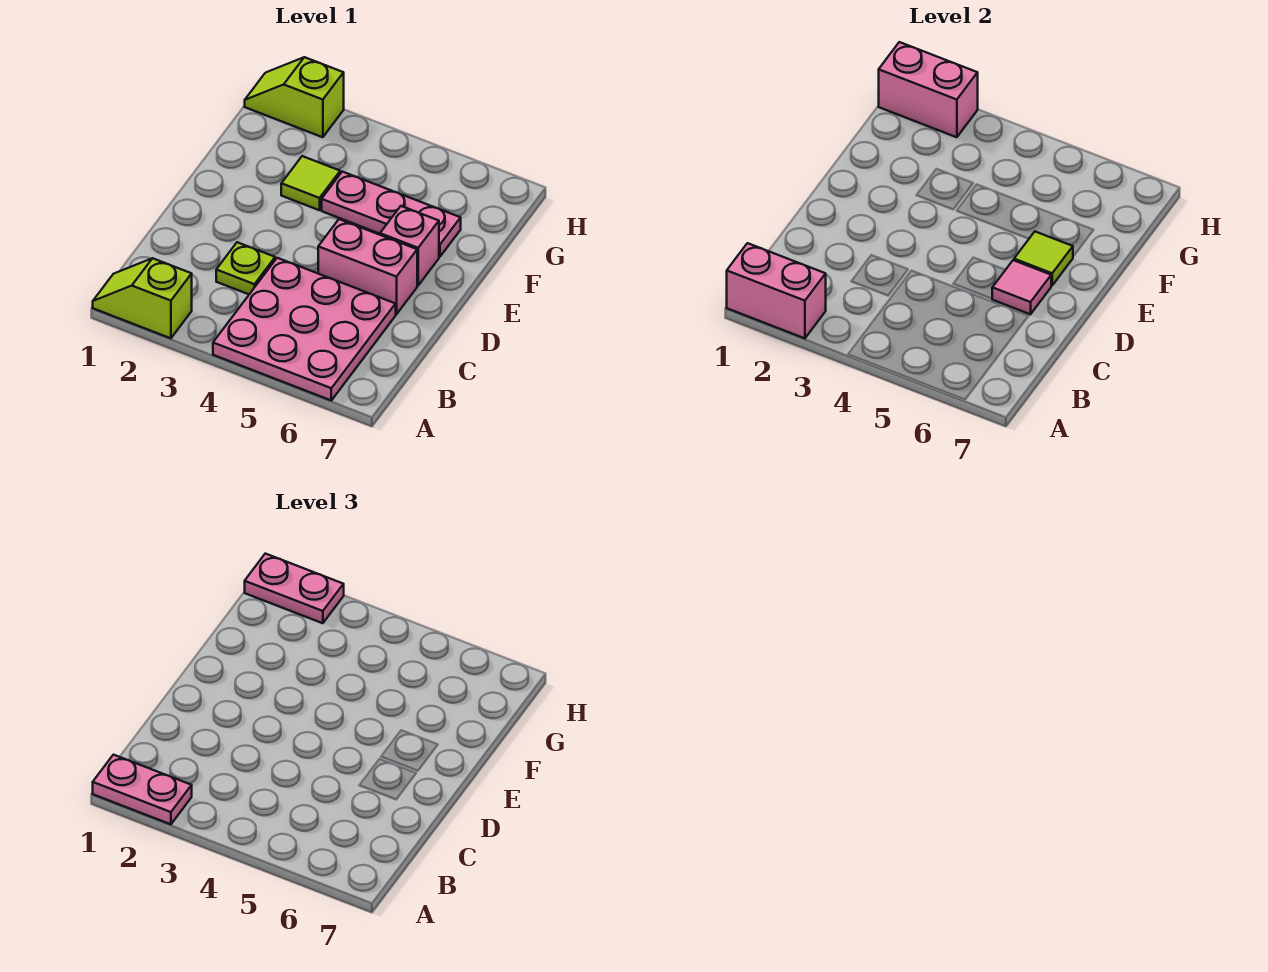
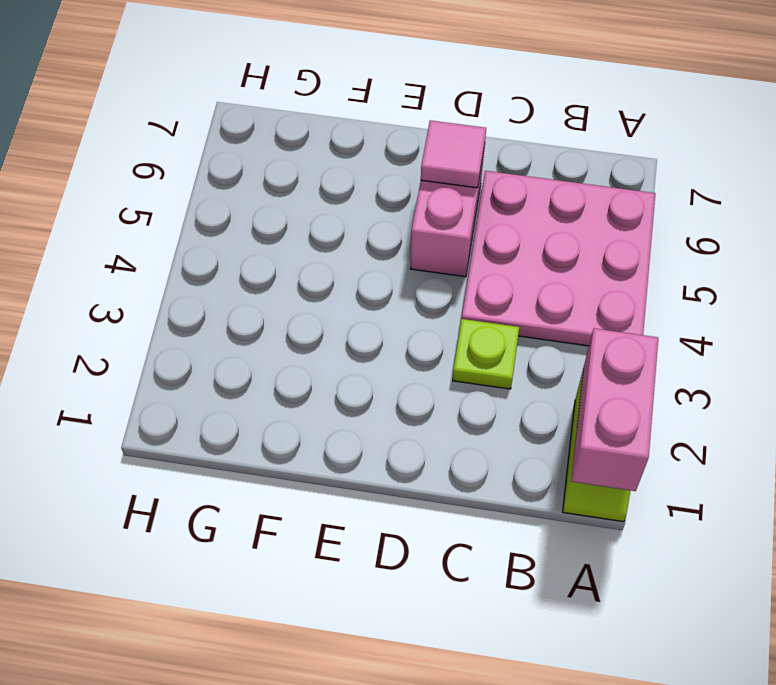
none -> pink 1x1 brick [380,206,439,286]
none -> lime 1x1 tile [281,156,340,210]
none -> pink 1x3 plate [322,172,461,257]

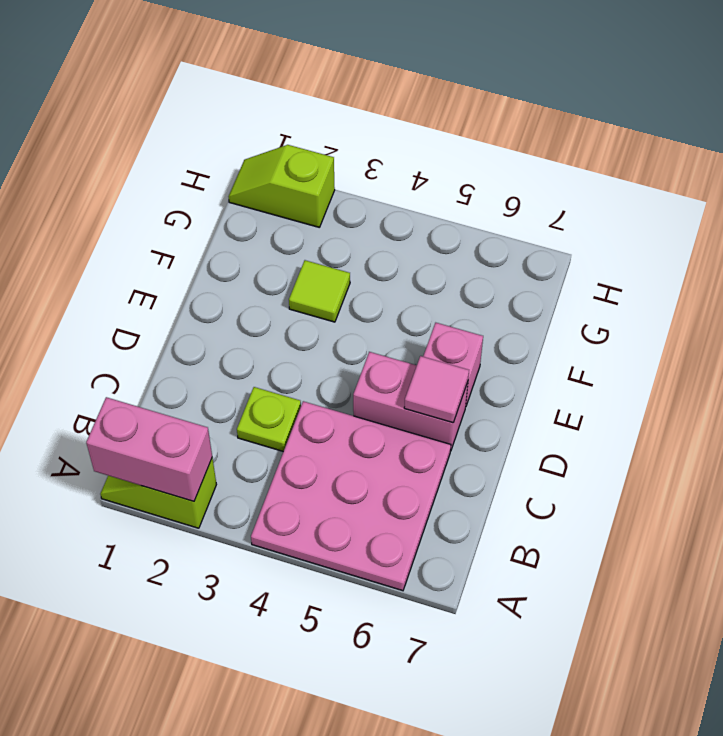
none -> pink 1x3 plate [322,172,461,257]
none -> lime 1x1 tile [1014,232,1073,286]
none -> pink 1x2 brick [879,42,978,137]

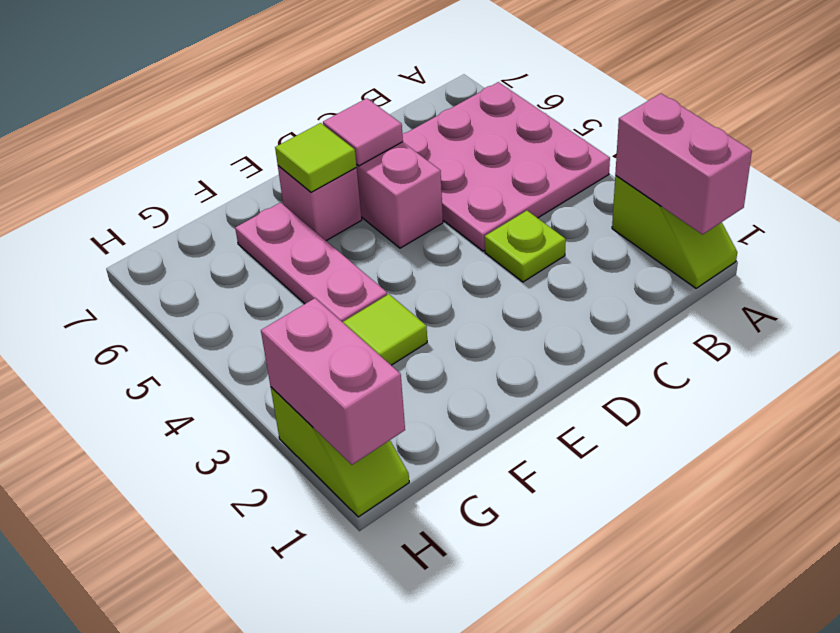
none -> pink 1x2 plate [93,755,192,824]
none -> pink 1x2 plate [245,554,344,623]

